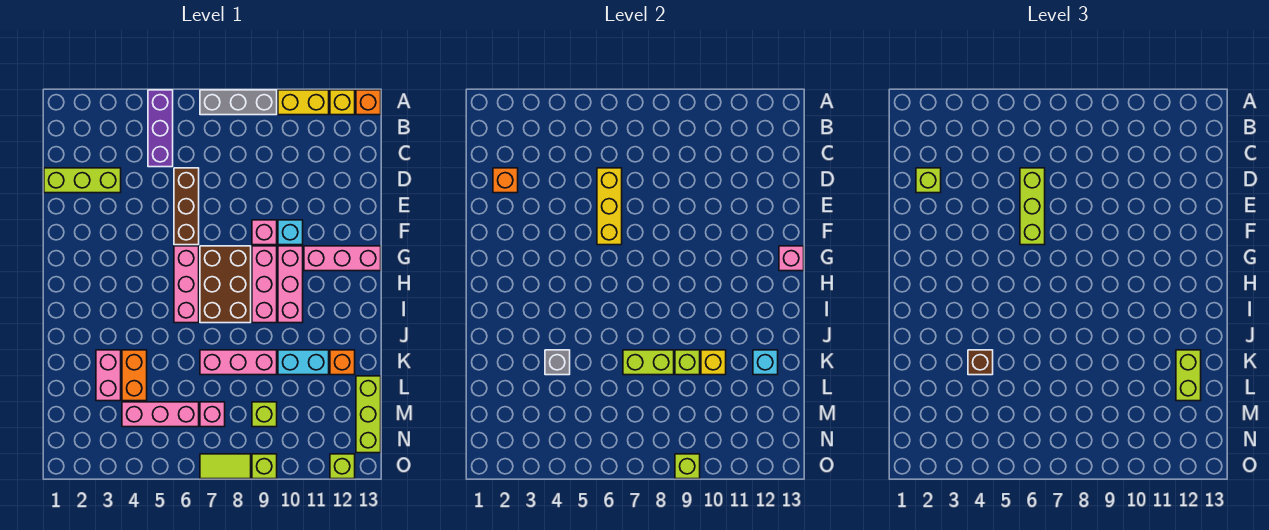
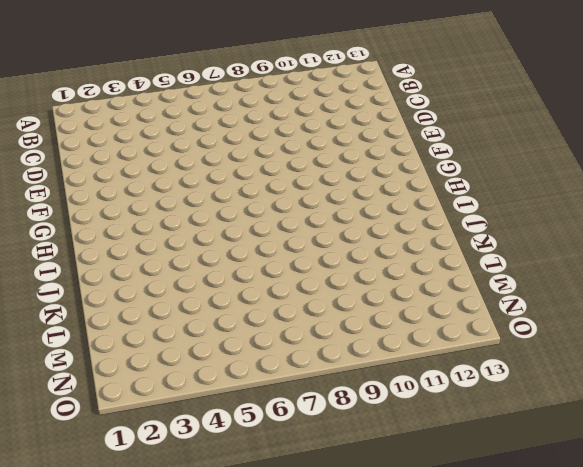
none -> purple 1x3 brick [148,90,173,167]
none -> grey 1x3 brick [200,90,277,115]
none -> yellow 1x2 brick [278,90,329,115]
none -> yellow 1x1 brick [330,90,355,115]

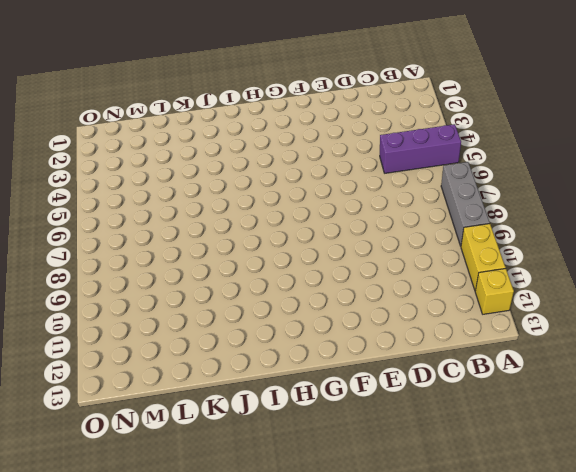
none -> orange 1x1 brick [356,90,381,115]
none -> lime 1x3 brick [44,168,121,193]
none -> brown 1x3 brick [174,168,199,245]
none -> pink 1x1 brick [252,220,277,245]

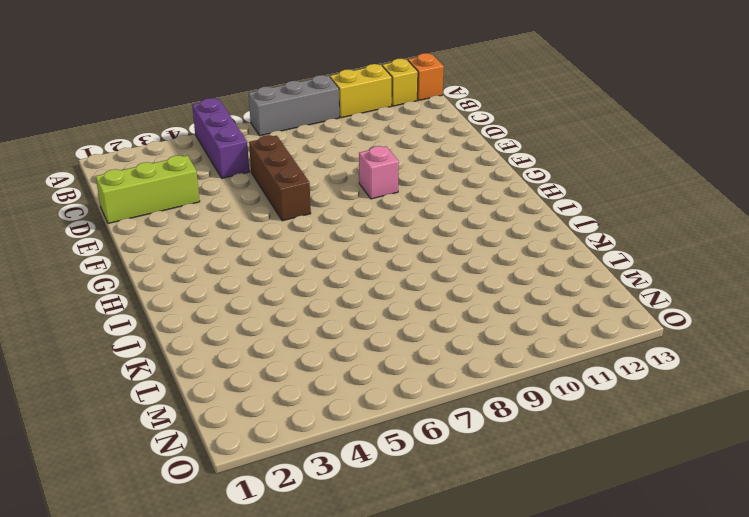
none -> cyan 1x1 brick [278,220,303,245]
none -> pink 1x3 brick [174,246,199,323]
none -> brown 2x3 brick [200,246,251,323]
none -> pink 1x3 brick [252,246,277,323]

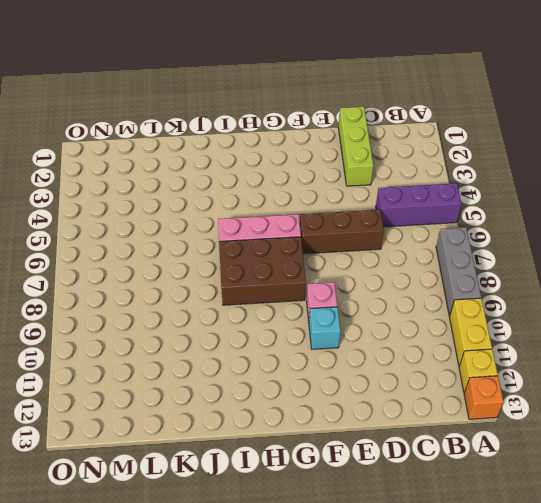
none -> pink 1x3 brick [252,246,277,323]
none -> pink 1x3 brick [278,246,303,323]
none -> pink 1x3 brick [304,246,381,271]
none -> pink 1x2 brick [96,350,121,401]

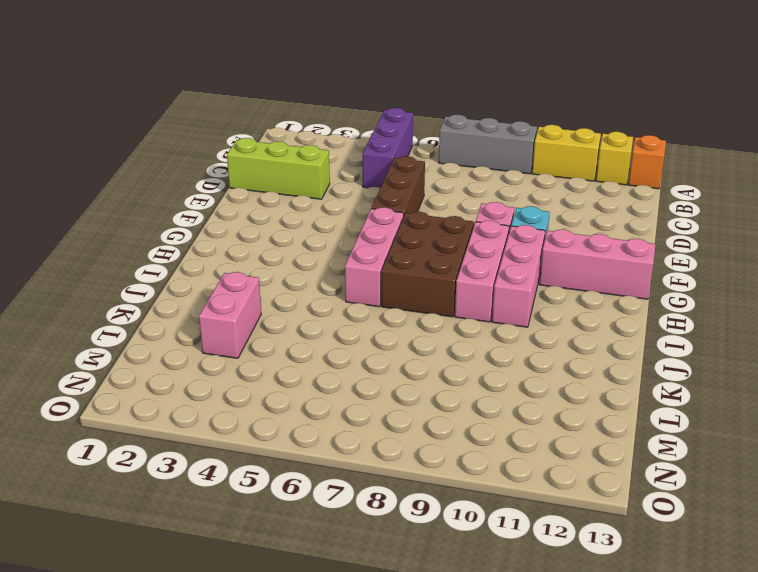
none -> orange 1x2 brick [122,350,147,401]
none -> pink 1x3 brick [200,350,277,375]
none -> cyan 1x2 brick [278,350,329,375]
none -> orange 1x1 brick [330,350,355,375]

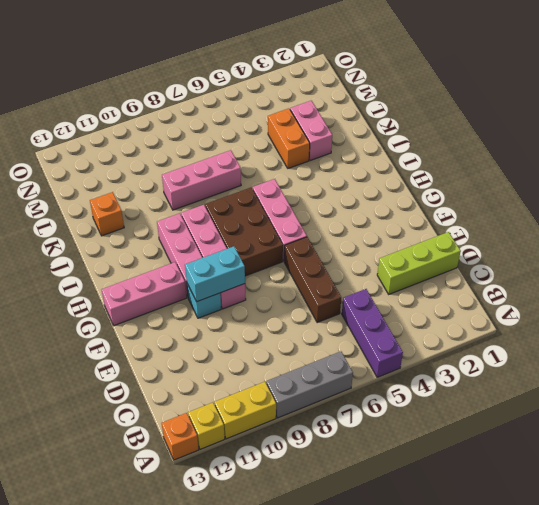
cyan 1x2 brick [185,246,245,302] -> cyan 1x2 brick moved to [278,350,329,375]
none -> lime 1x3 brick [356,376,381,453]
none -> pink 1x3 brick [122,402,199,427]
none -> pink 1x1 brick [200,402,225,427]
none -> lime 1x1 brick [252,402,277,427]

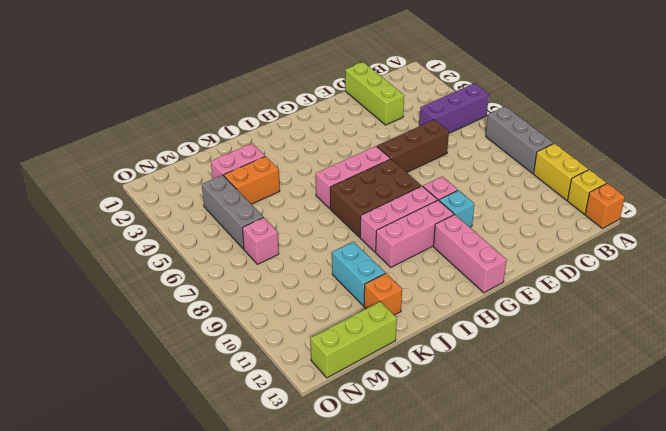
grey 1x3 brick [202,175,263,249] -> pink 1x3 brick [122,402,199,427]
none -> pink 1x3 brick [200,350,277,375]
none -> lime 1x1 brick [252,402,277,427]
none -> lime 1x2 tile [200,454,251,479]
none -> lime 1x1 brick [252,454,277,479]

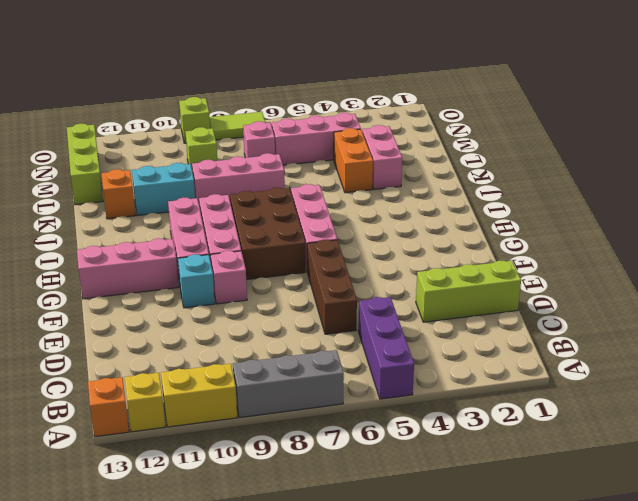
none -> lime 1x1 brick [330,454,355,479]
none -> orange 1x1 brick [493,168,518,193]
none -> yellow 1x3 brick [597,168,622,245]
none -> pink 1x1 brick [779,246,804,271]

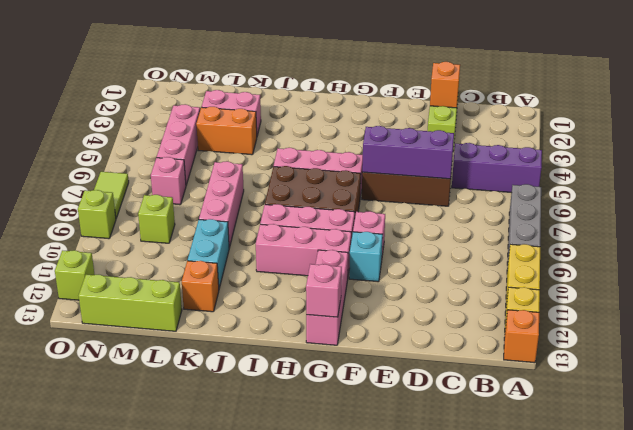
purple 1x3 brick [362,126,454,179] -> yellow 1x3 brick [597,168,622,245]
none -> grey 1x1 brick [545,350,570,375]
none -> lime 1x2 brick [623,350,674,375]
none -> lime 1x1 brick [675,350,700,375]
none -> yellow 1x1 brick [701,350,726,375]

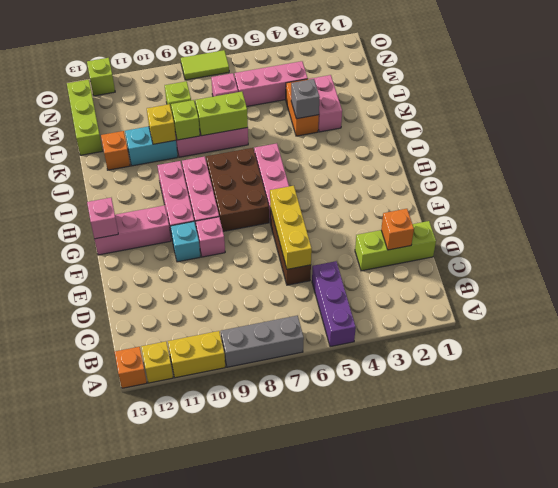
none -> lime 1x1 brick [252,454,277,479]
none -> cyan 1x1 brick [753,350,778,375]
none -> lime 1x1 brick [675,454,700,479]
none -> lime 1x1 brick [916,168,941,193]

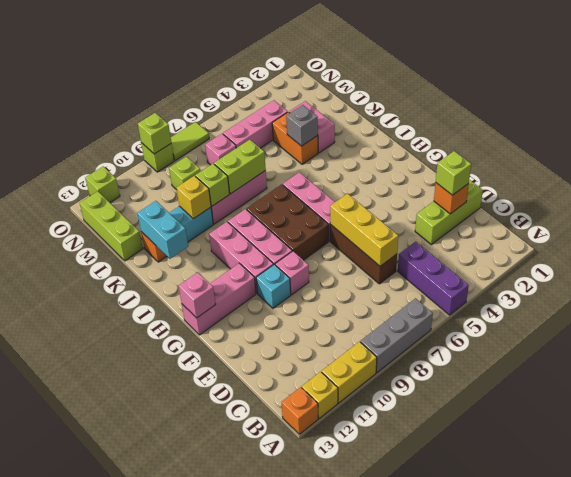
cyan 1x2 brick [137,201,188,259] -> cyan 1x1 brick [753,350,778,375]
none -> lime 1x3 brick [1020,168,1045,245]
none -> brown 1x1 brick [968,350,993,375]
none -> lime 1x2 brick [1176,350,1201,401]

